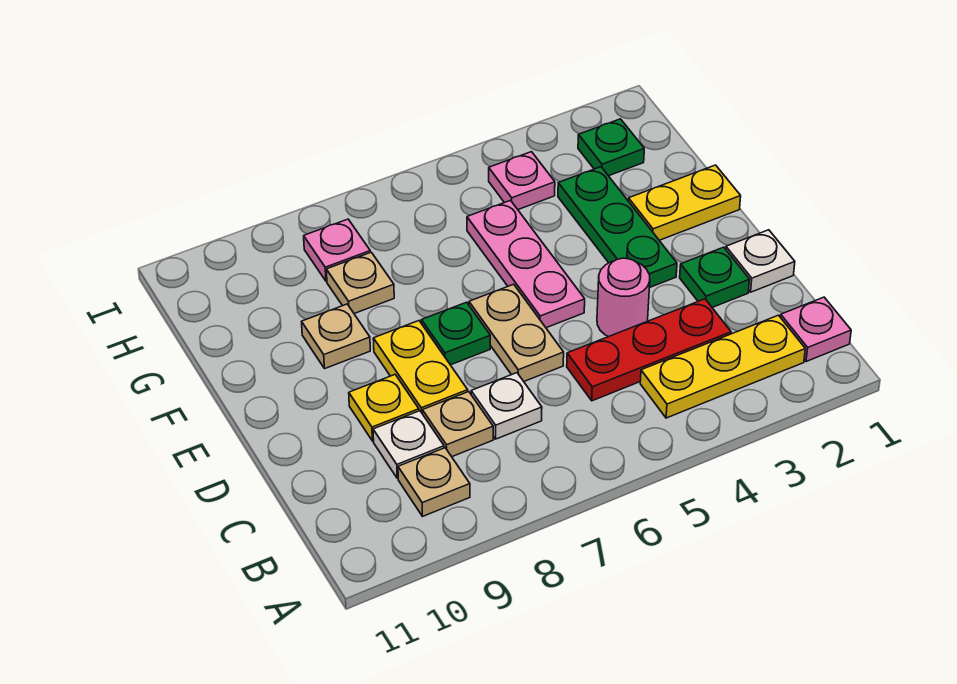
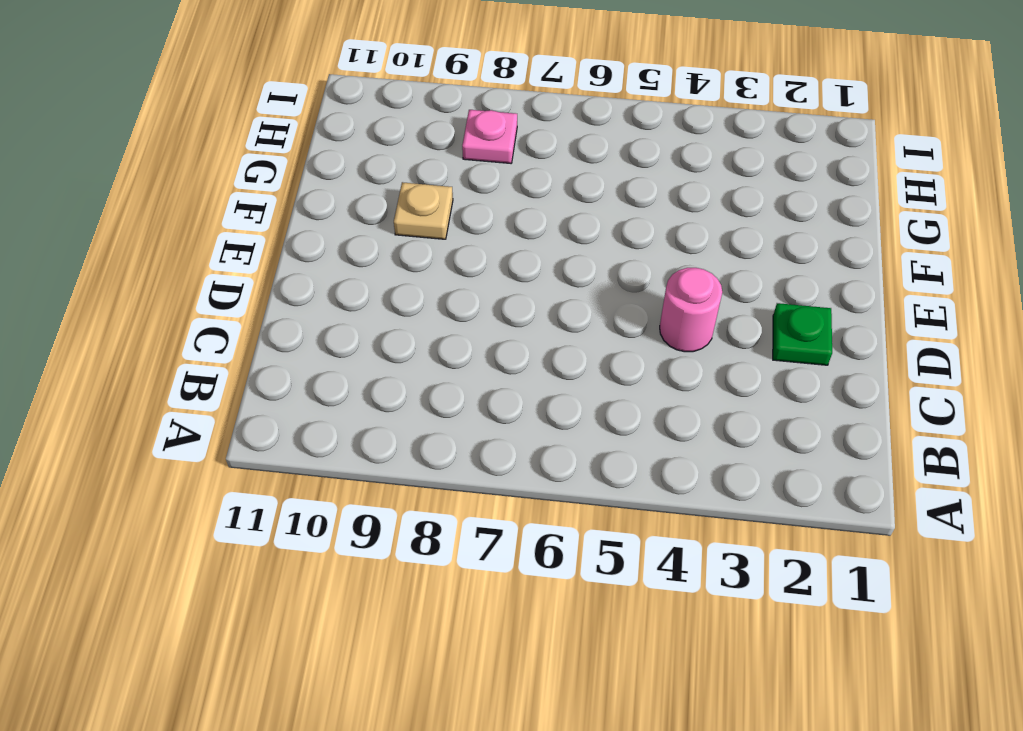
none -> pink 1x1 plate [780,297,851,362]
none -> yellow 1x3 plate [640,315,805,418]
none -> tan 1x1 plate [398,448,470,517]

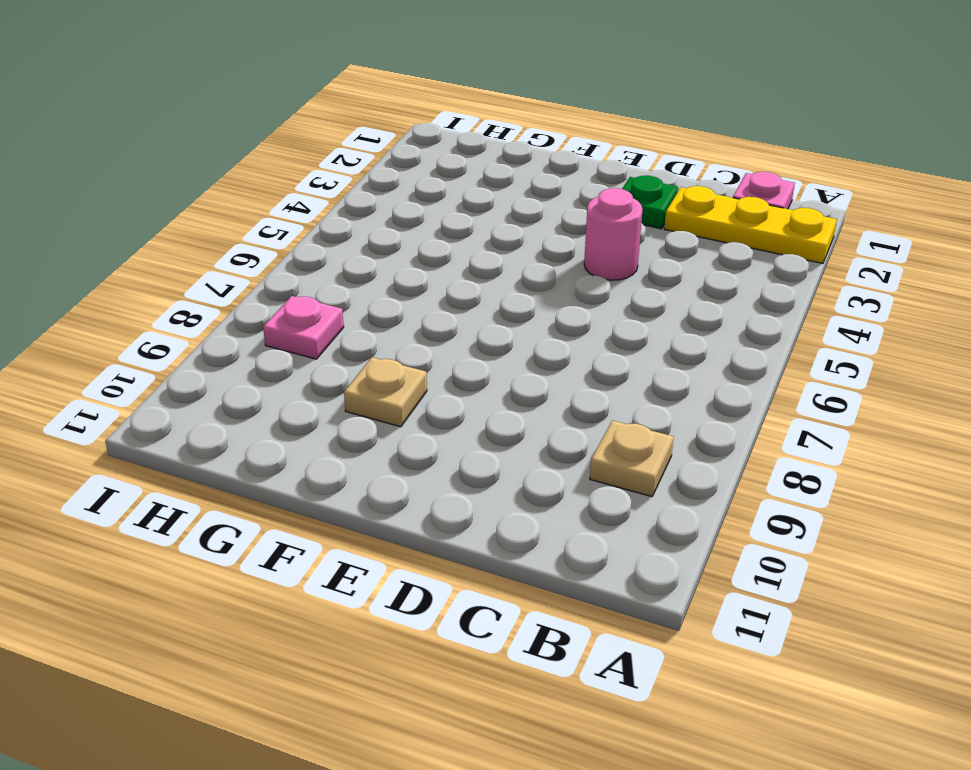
yellow 1x3 plate [664,186,837,263] -> yellow 1x3 plate turned to [640,315,805,418]
none -> red 1x3 plate [567,299,731,401]
none -> white 1x1 plate [471,373,542,439]
none -> tan 1x1 plate [422,392,493,457]

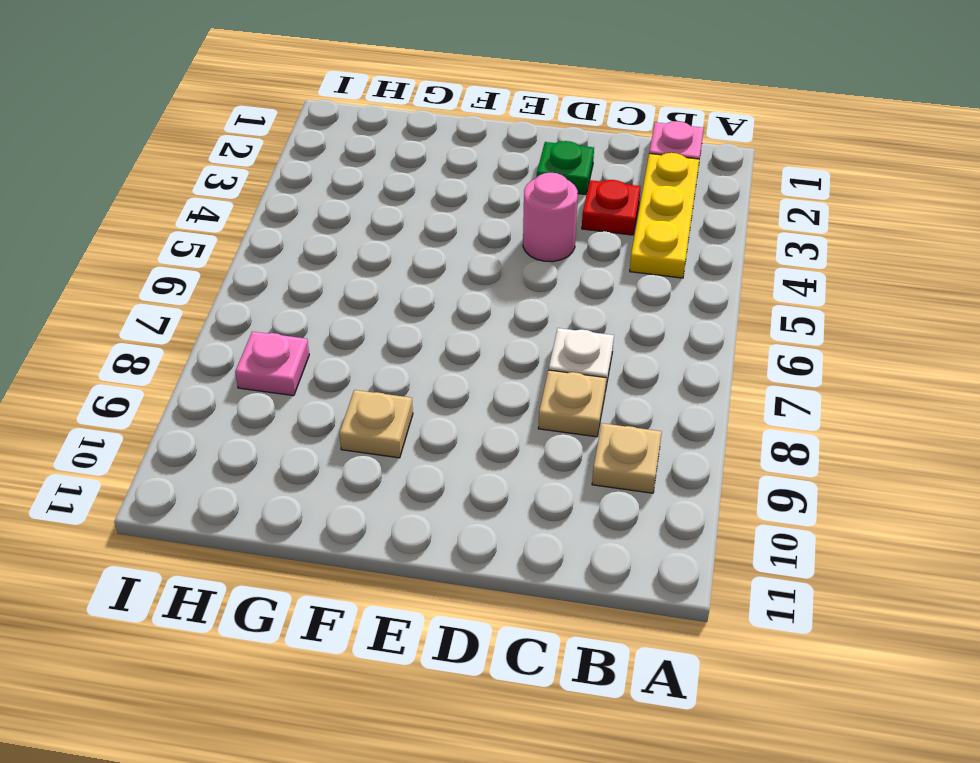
red 1x1 plate [582,180,641,235] -> red 1x3 plate [567,299,731,401]
none -> white 1x1 plate [373,411,444,478]
none -> white 1x1 plate [726,230,795,292]
none -> tan 1x2 plate [469,284,564,381]

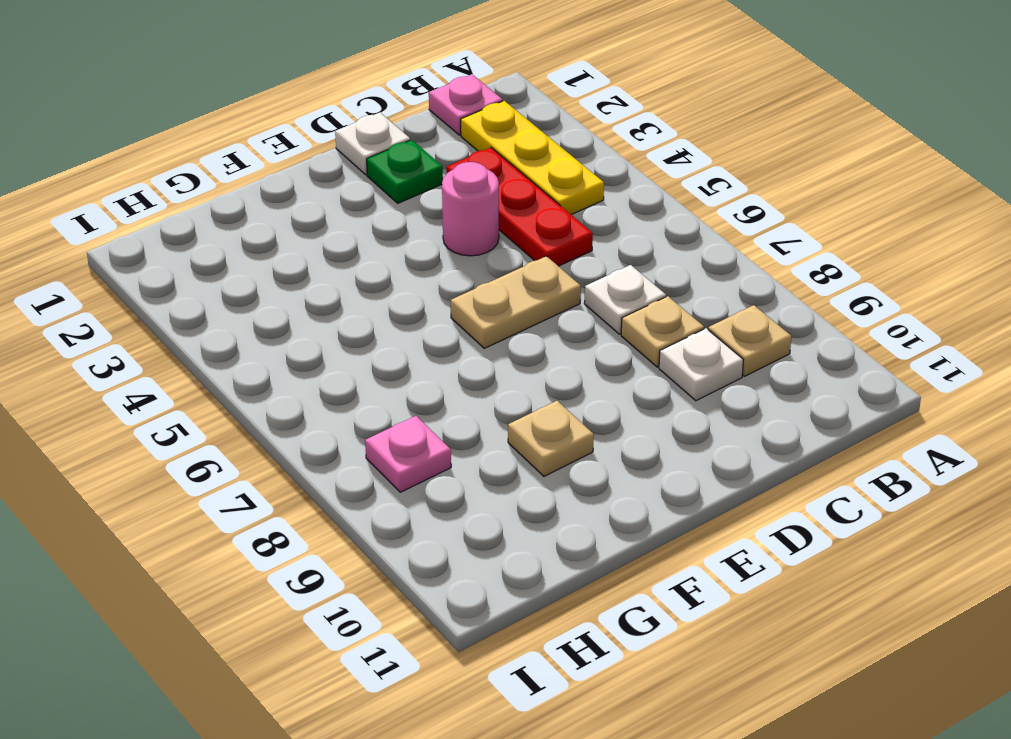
none -> yellow 1x2 plate [373,321,468,414]
none -> yellow 1x1 plate [349,375,419,441]
none -> green 1x3 plate [558,167,677,288]

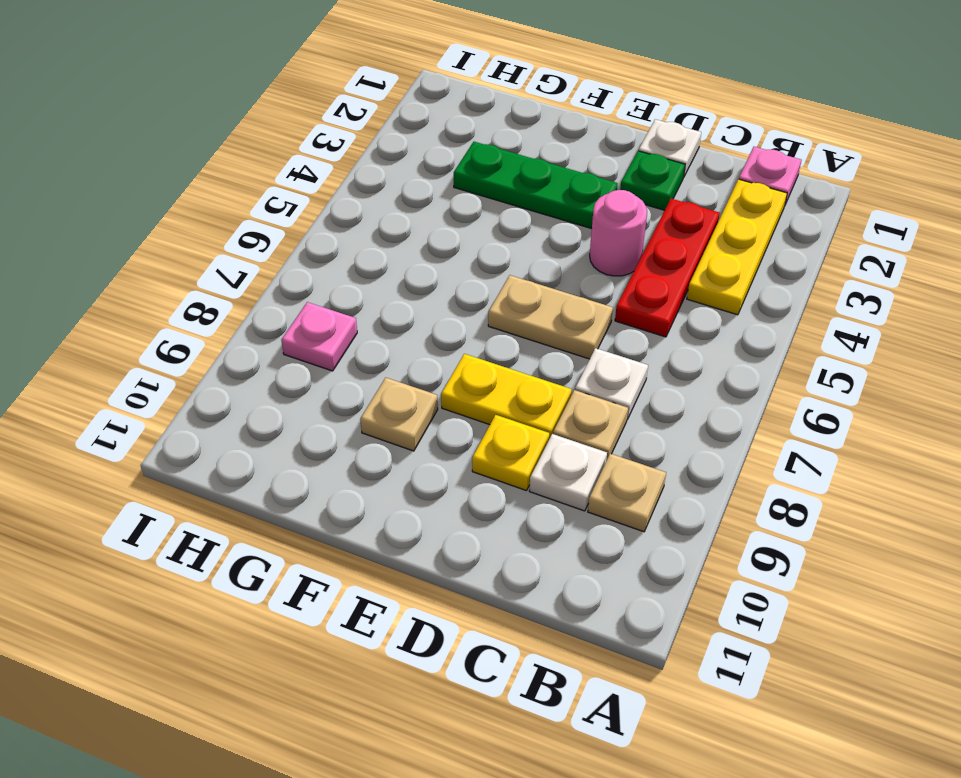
none -> pink 1x3 plate [467,200,585,328]
none -> green 1x1 plate [422,302,490,365]
none -> yellow 1x2 plate [628,165,741,240]

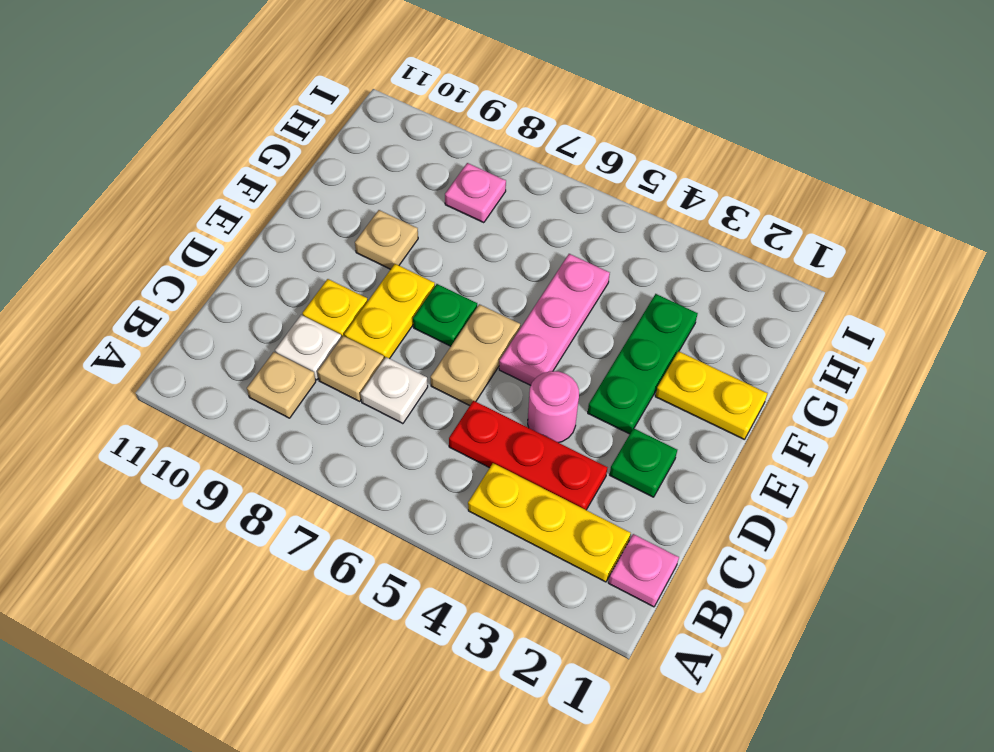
none -> white 1x1 plate [726,230,795,292]
none -> tan 1x1 plate [326,252,394,314]
none -> green 1x1 plate [578,119,644,176]

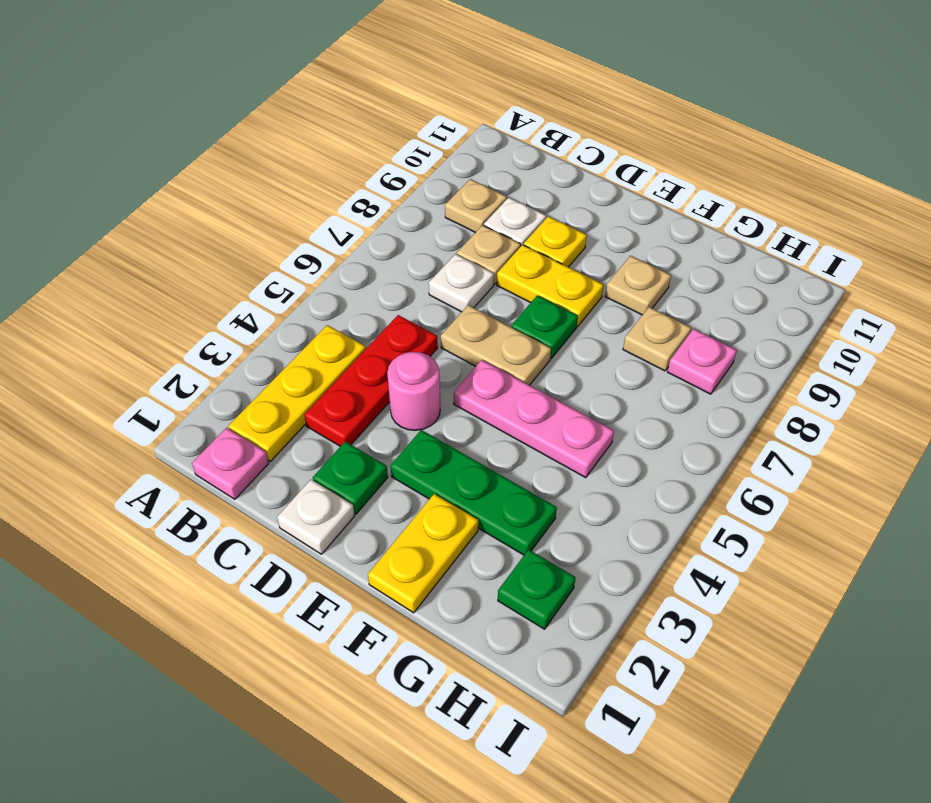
none -> pink 1x1 plate [489,152,555,209]

